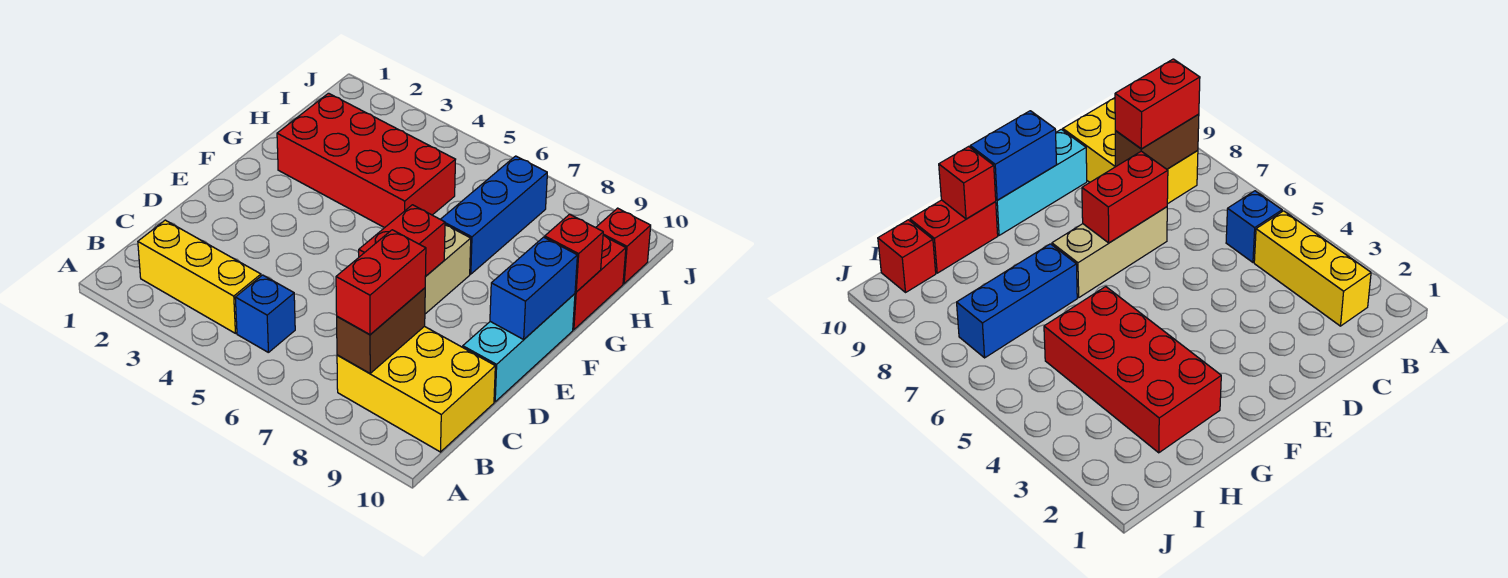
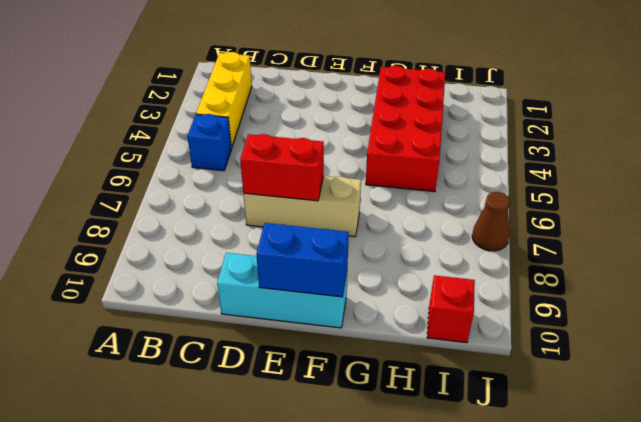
brown 1x1 cone [472,192,510,251] -> none
none -> yellow 2x3 brick [337,326,495,452]
none -> blue 1x3 brick [441,156,547,274]
none -> red 1x2 brick [573,236,626,330]

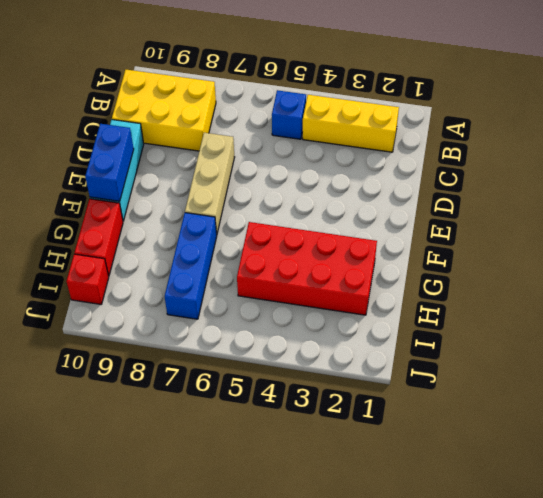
none -> brown 1x2 brick [337,288,425,373]
none -> red 1x2 brick [359,205,445,277]
none -> red 1x1 brick [545,214,603,292]

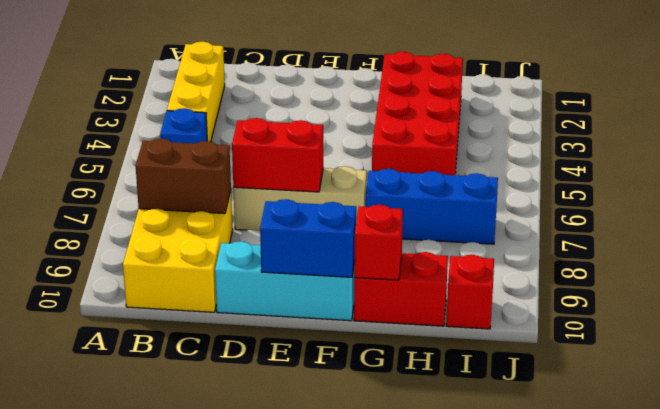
none -> red 1x2 brick [336,230,426,334]

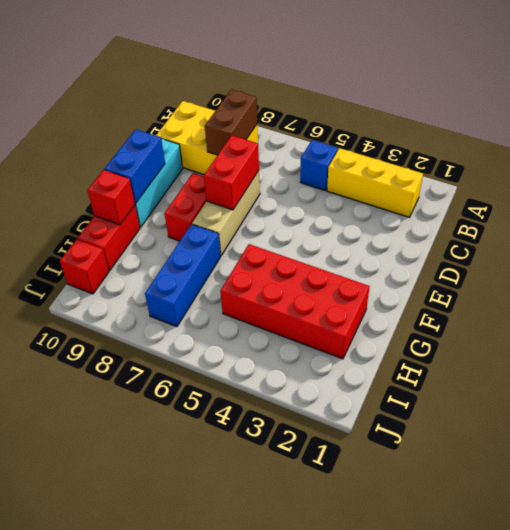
red 1x2 brick [164,173,207,241] -> red 1x2 brick moved to [336,230,426,334]

